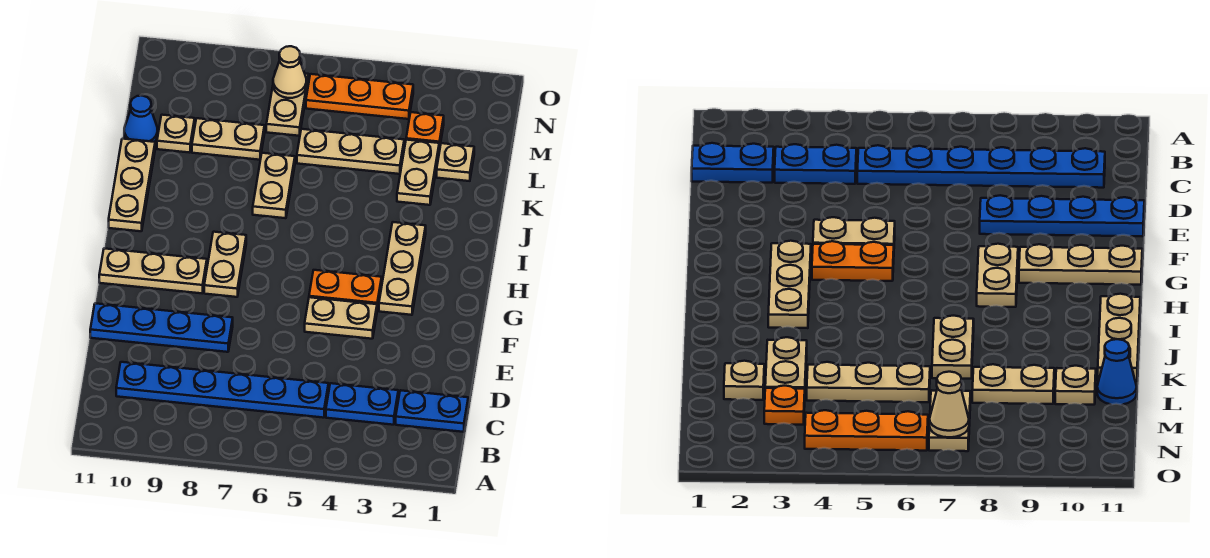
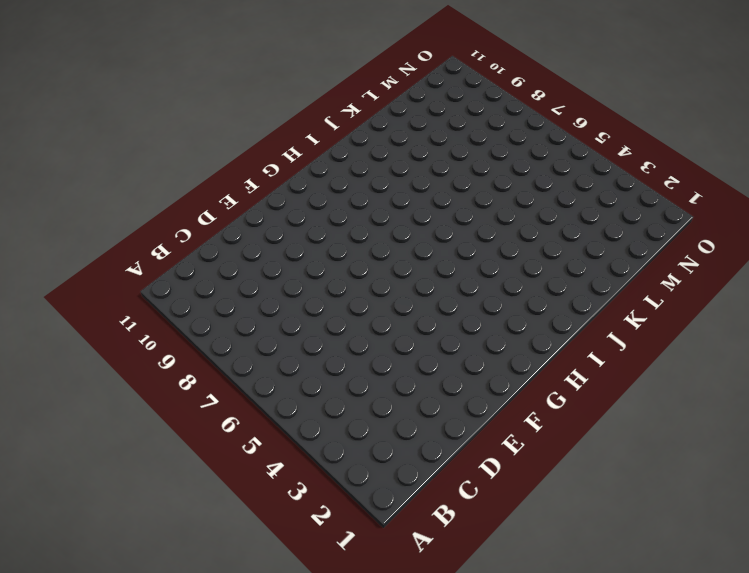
none -> blue 1x2 plate [396,390,468,432]
none -> blue 1x2 plate [326,383,398,425]
none -> blue 1x6 plate [116,362,329,418]

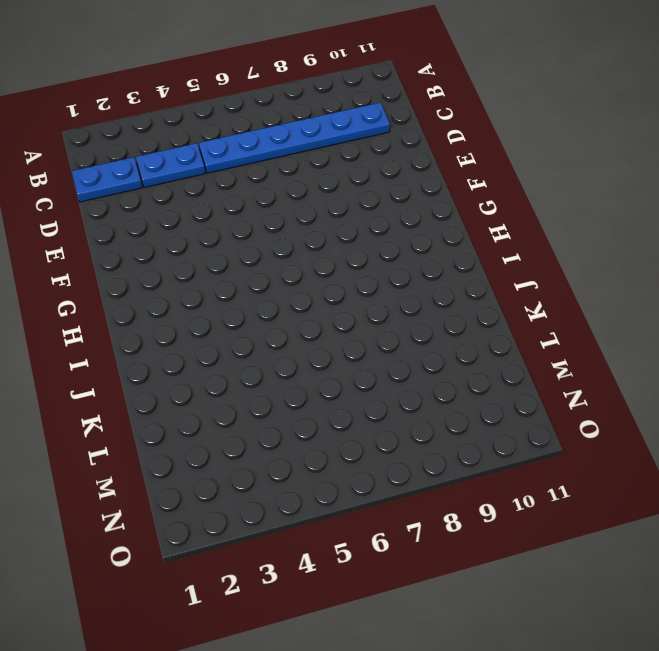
none -> blue 1x4 plate [90,303,233,352]
none -> tan 1x2 plate [305,297,377,339]
none -> tan 1x3 plate [379,222,426,315]

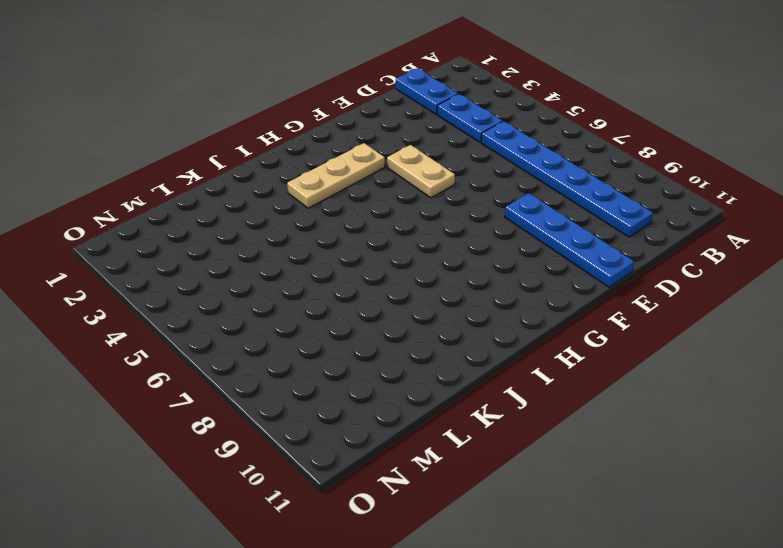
none -> orange 1x2 plate [309,270,382,310]
none -> tan 1x2 plate [204,232,246,297]
none -> tan 1x3 plate [99,248,207,293]

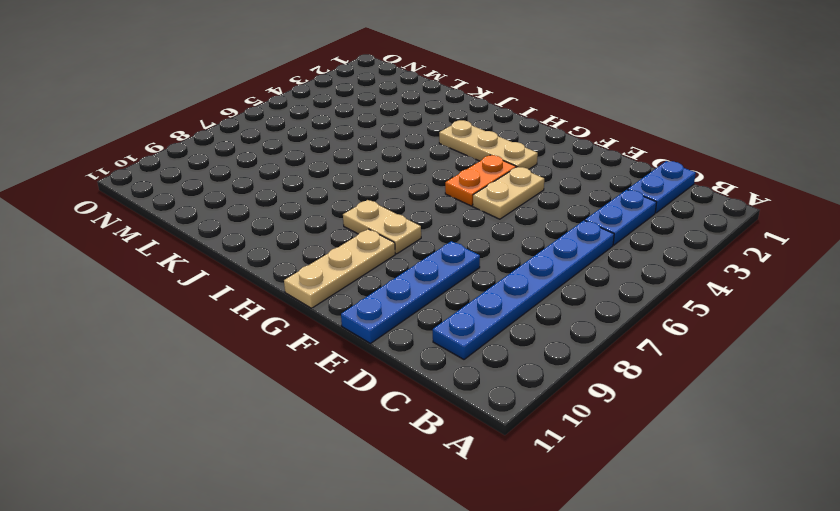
none -> tan 1x3 plate [109,139,155,231]
none -> tan 1x2 plate [253,153,295,218]
none -> tan 1x2 plate [397,140,439,205]

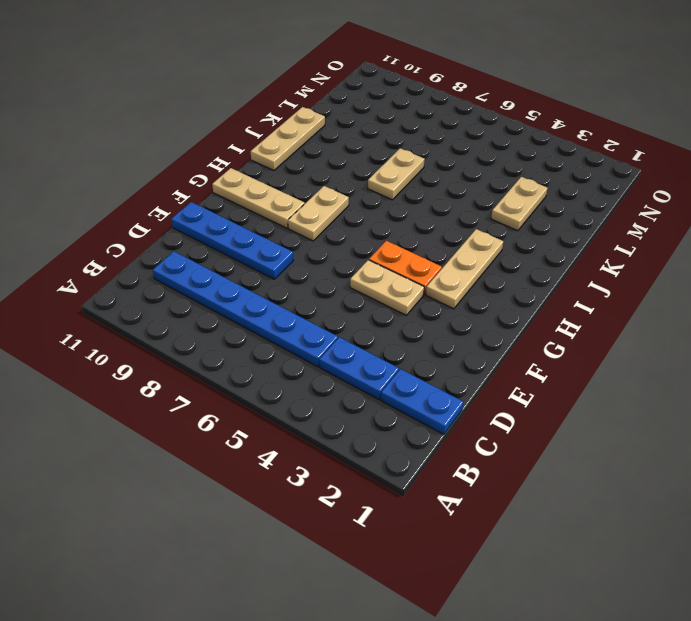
none -> tan 1x1 plate [437,143,474,181]
none -> tan 1x3 plate [297,129,404,174]
none -> tan 1x2 plate [192,118,265,160]

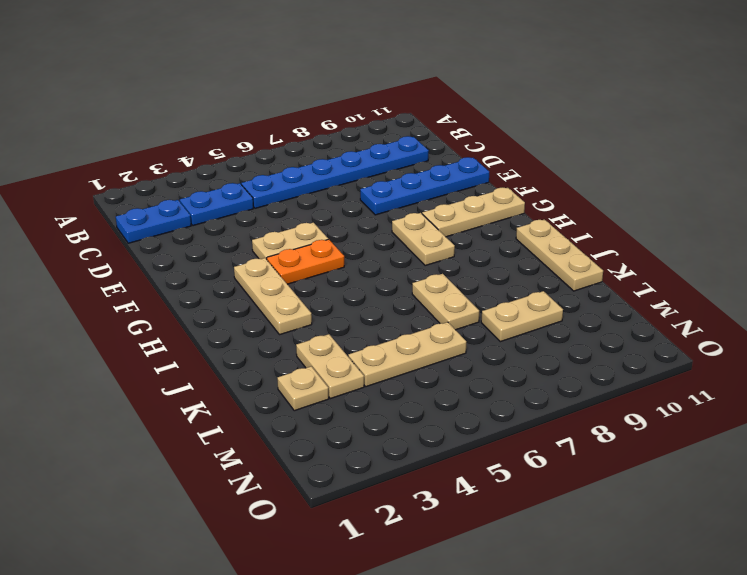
none -> tan 1x1 plate [157,115,195,153]
none -> blue 1x1 cone [124,96,158,142]
none -> orange 1x1 plate [406,112,444,150]

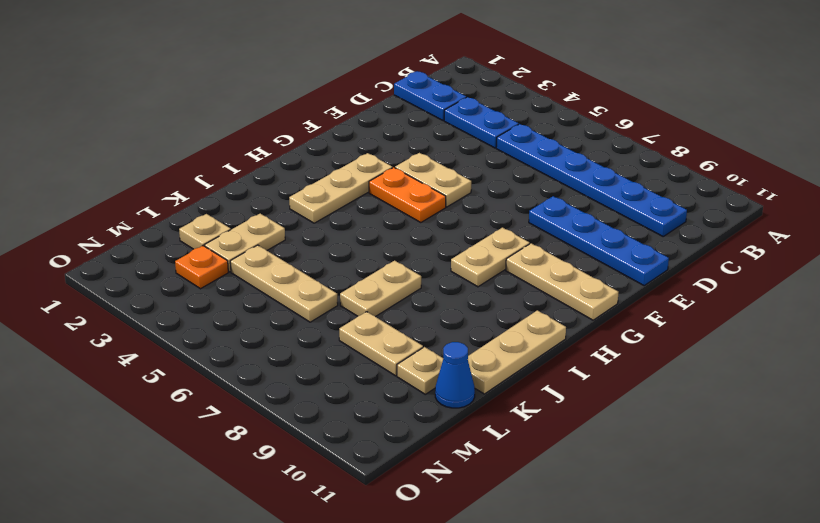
none -> tan 1x2 plate [266,71,309,136]
none -> orange 1x3 plate [306,74,413,119]
none -> tan 1x1 cone [273,46,306,98]

